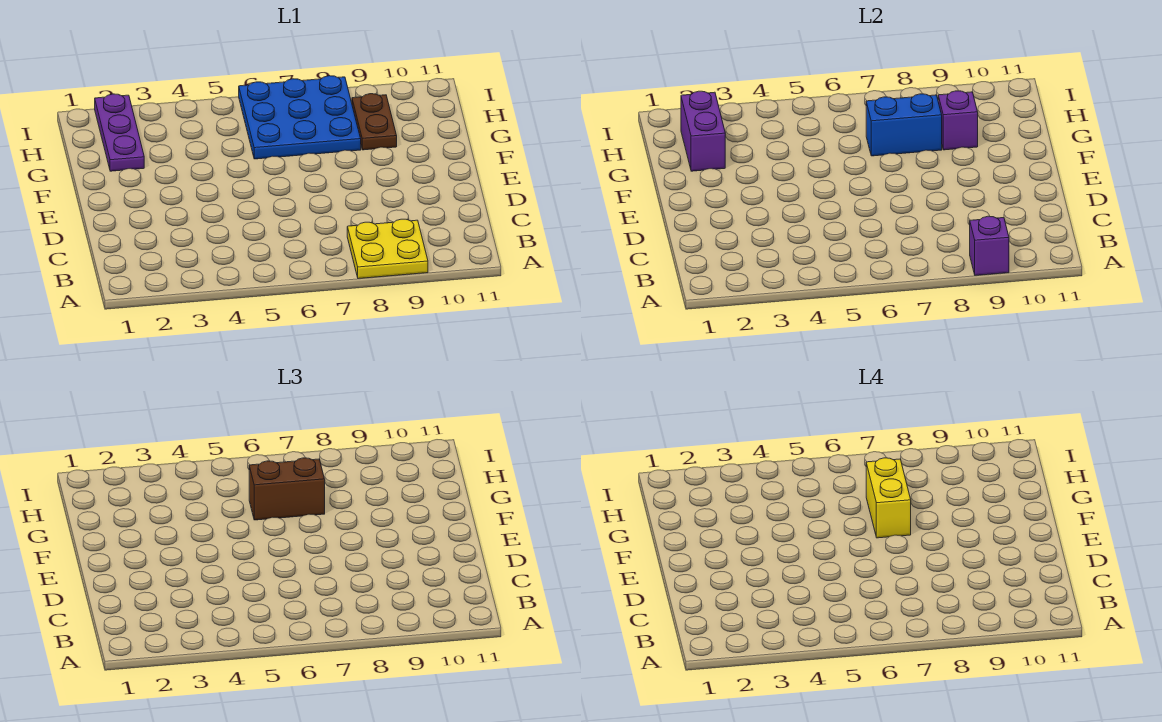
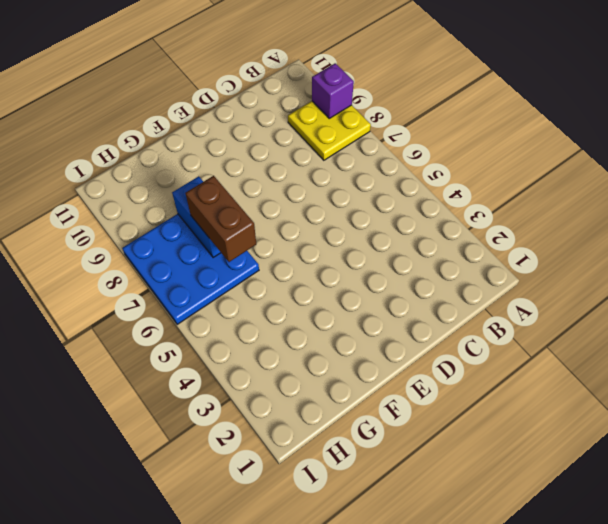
none -> purple 1x3 plate [95,94,144,171]
none -> brown 1x2 plate [352,94,397,150]

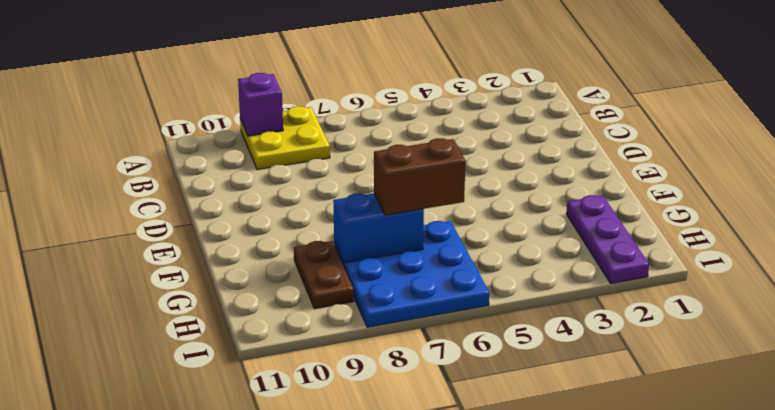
none -> purple 1x2 brick [681,91,725,171]
none -> purple 1x1 brick [938,91,978,150]

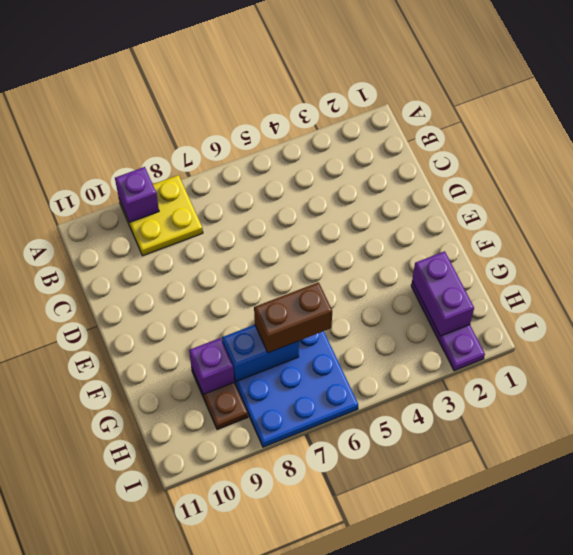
none -> yellow 1x2 brick [866,458,911,538]

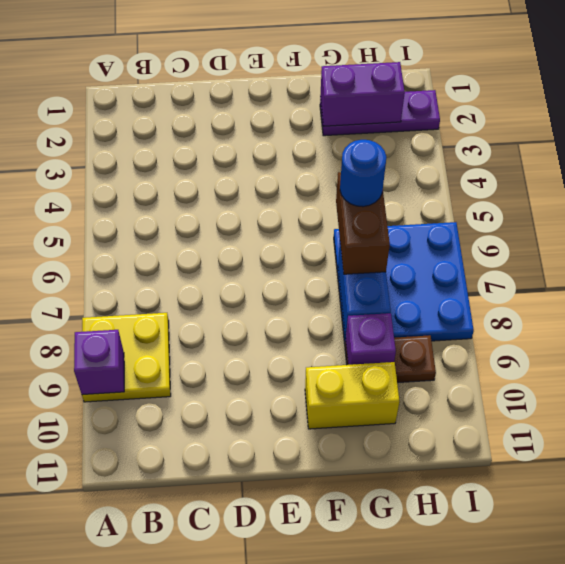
yellow 1x2 brick [305,362,400,429] -> yellow 1x2 brick moved to [866,458,911,538]
blue 1x1 round brick [340,140,386,207] -> none

